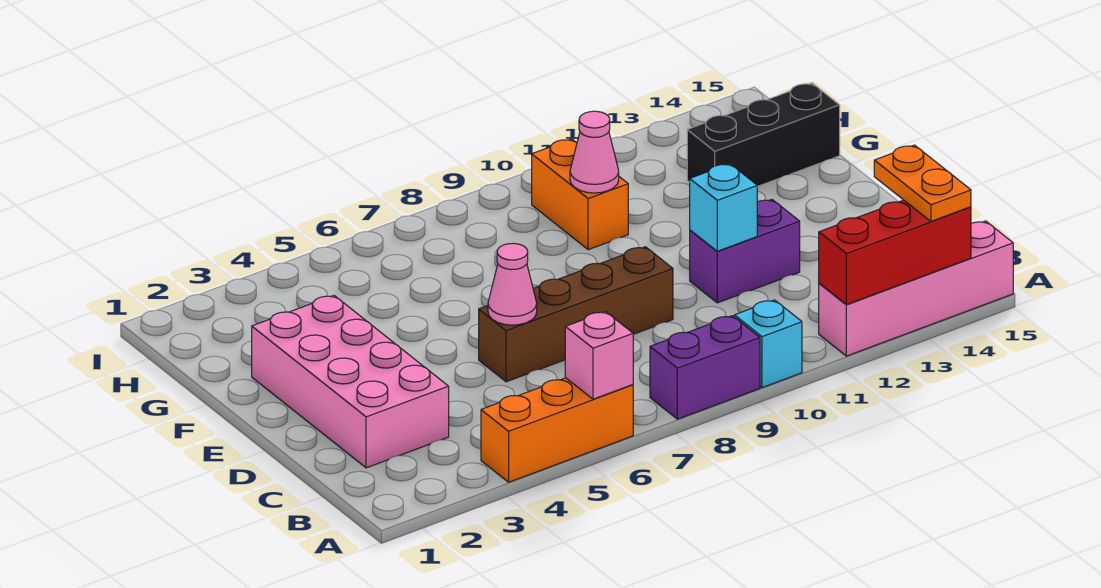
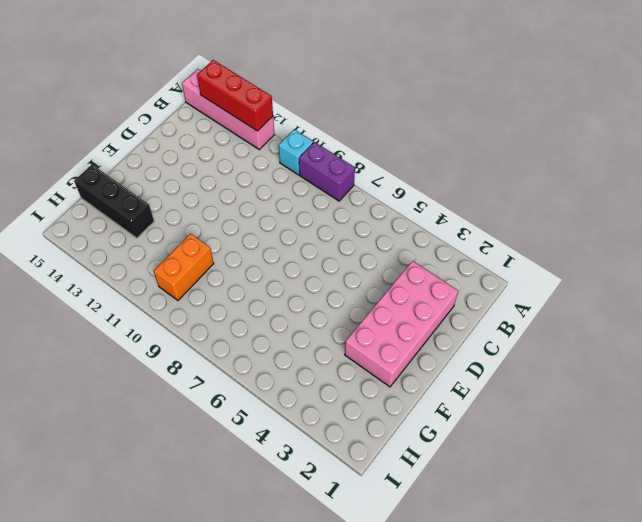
none -> orange 1x3 brick [481,378,633,482]
none -> brown 1x4 brick [479,247,673,382]
none -> purple 1x2 brick [690,200,800,303]

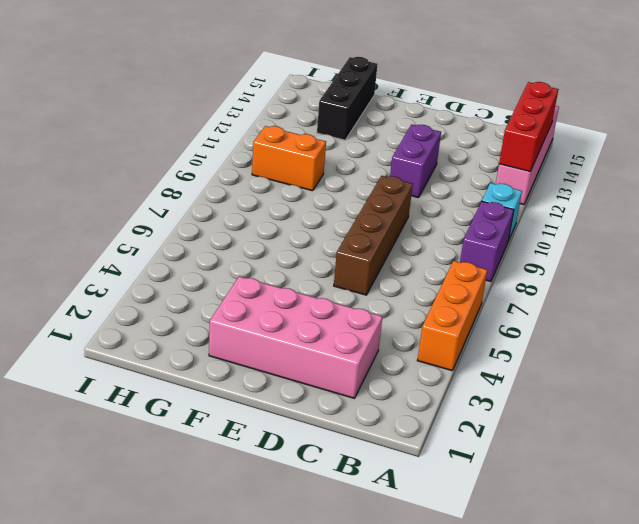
none -> pink 1x1 brick [565,312,633,399]
none -> pink 1x1 cone [488,243,537,325]
none -> cyan 1x1 brick [690,164,757,251]

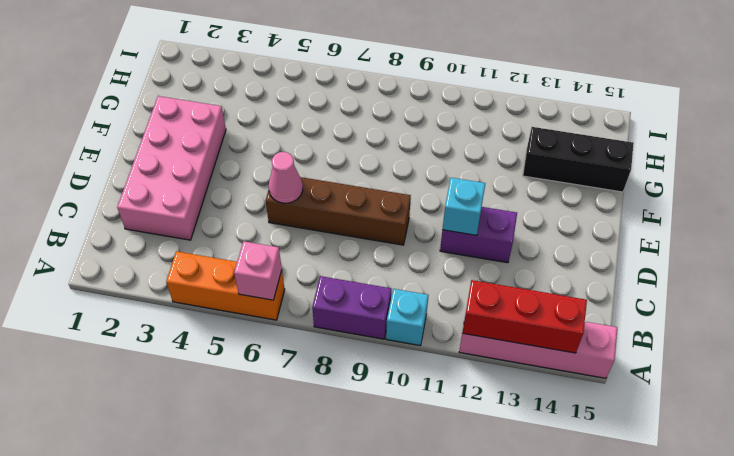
none -> orange 1x2 brick [532,139,628,250]
none -> pink 1x1 cone [570,111,619,193]
none -> orange 1x2 plate [874,145,971,221]

